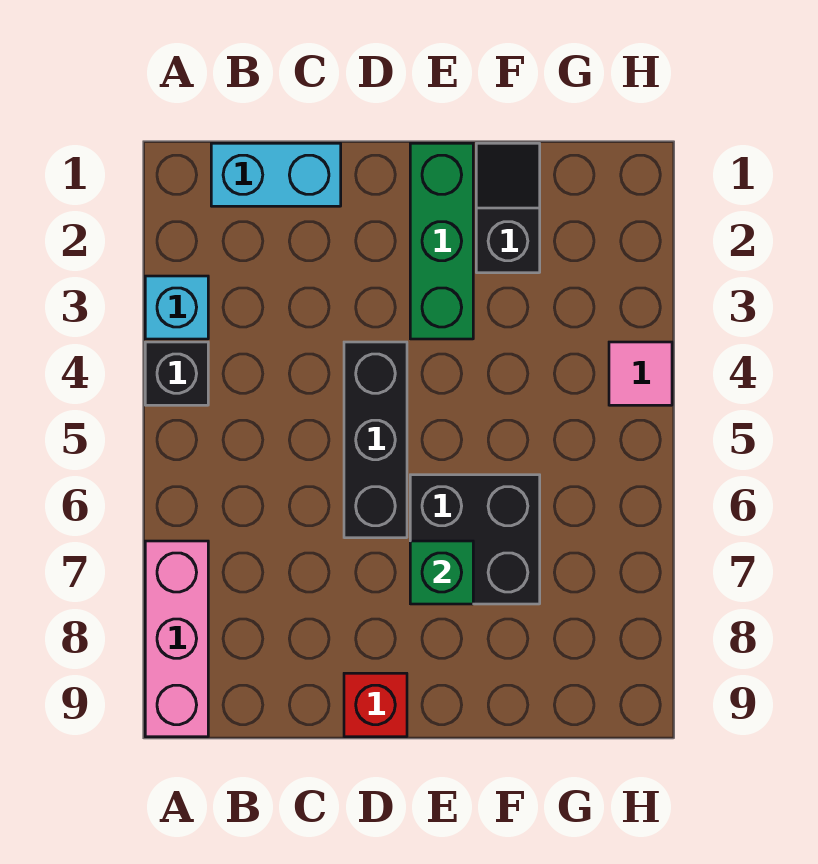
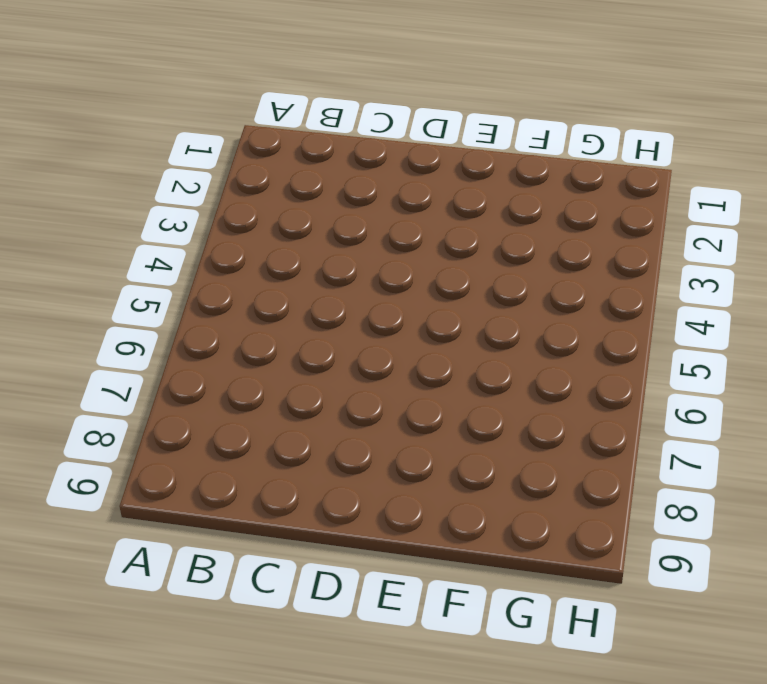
none -> cyan 1x1 brick [145,276,208,339]
none -> black 1x1 brick [145,342,208,405]

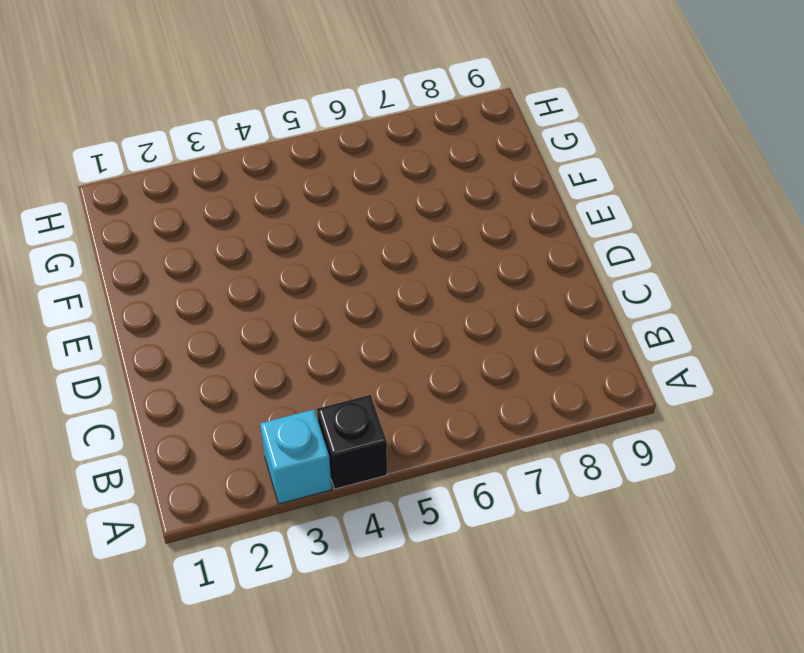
none -> pink 1x3 brick [145,541,208,737]
none -> cyan 1x2 brick [211,143,341,206]

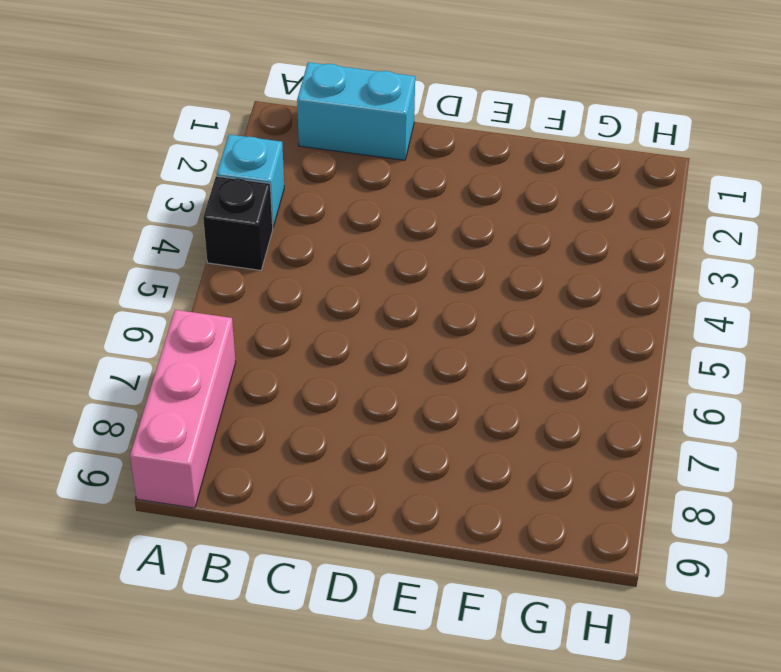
none -> black 1x3 brick [344,342,407,538]
none -> red 1x1 brick [344,673,407,737]

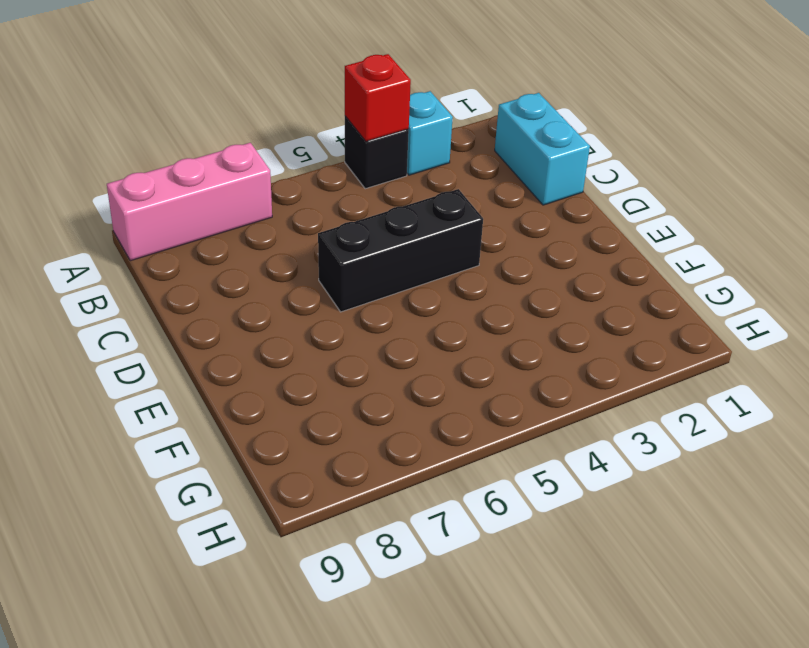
red 1x1 brick [345,54,411,141] -> red 1x1 brick moved to [344,673,407,737]
none -> green 1x3 brick [410,143,473,339]
none -> black 2x2 brick [410,475,540,604]

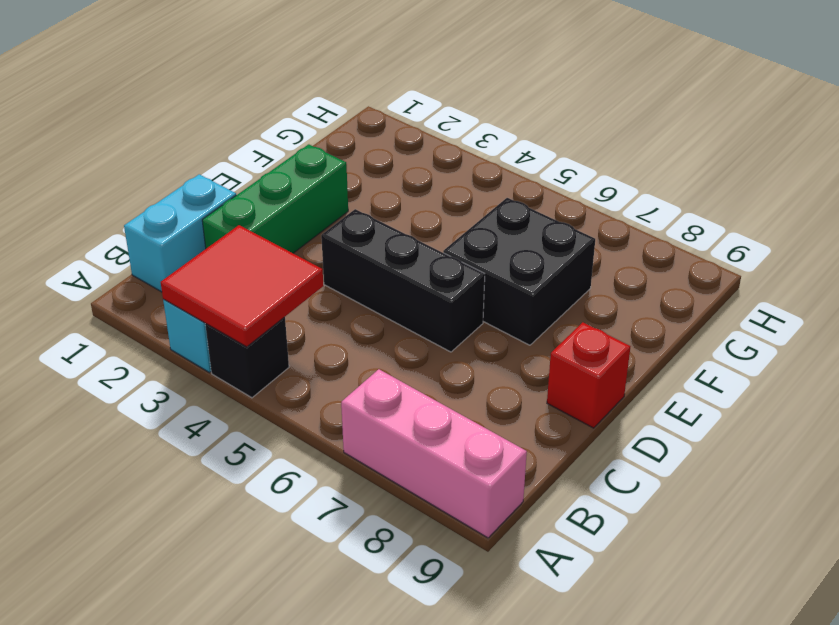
red 2x2 tile [161,225,323,347] -> none
green 1x3 brick [202,144,348,253] -> green 1x3 brick turned to [410,143,473,339]
none -> black 1x2 slope [476,143,540,273]
none -> pink 1x1 tile [609,342,672,405]

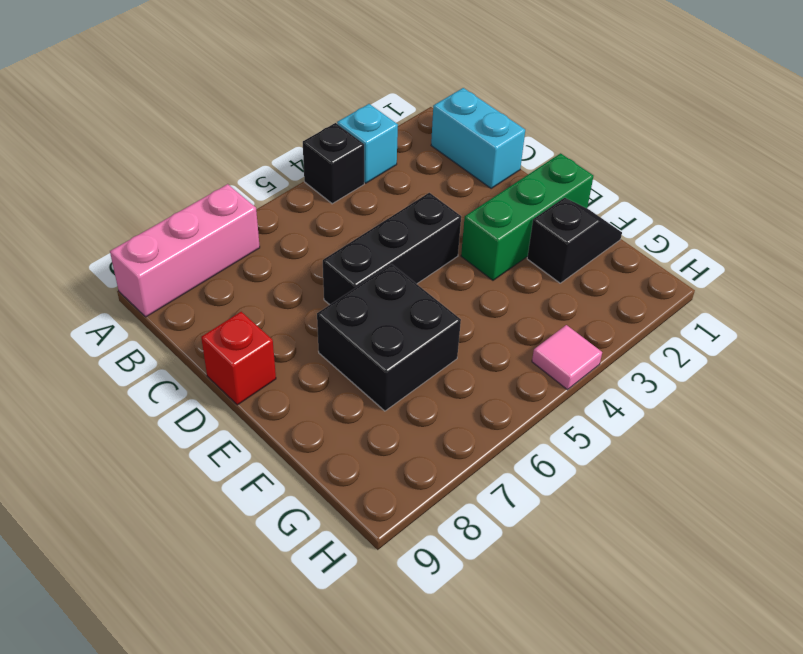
none -> green 1x1 brick [410,541,473,604]

